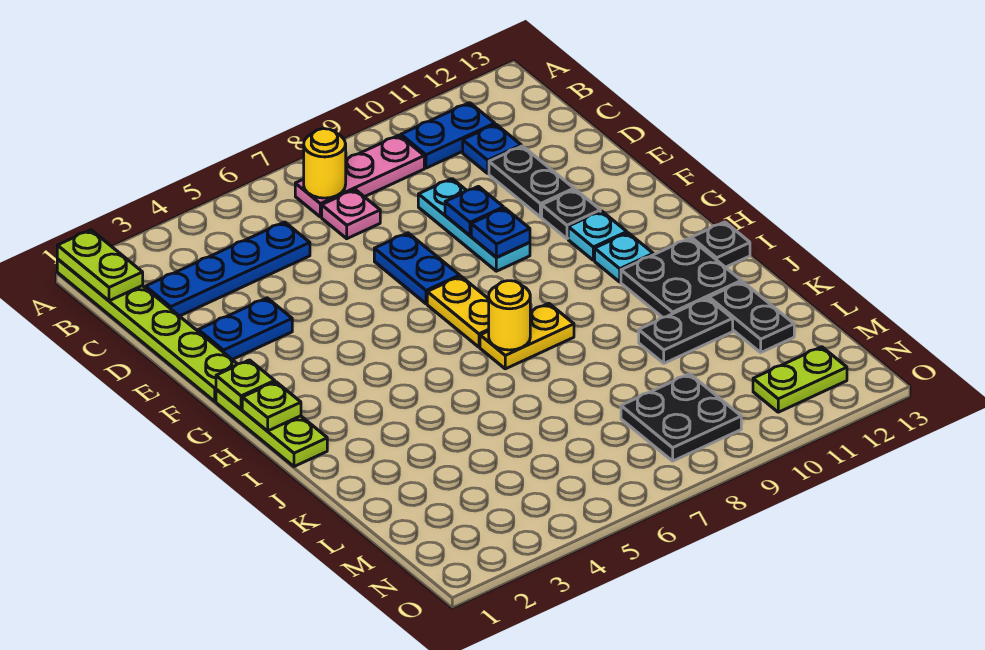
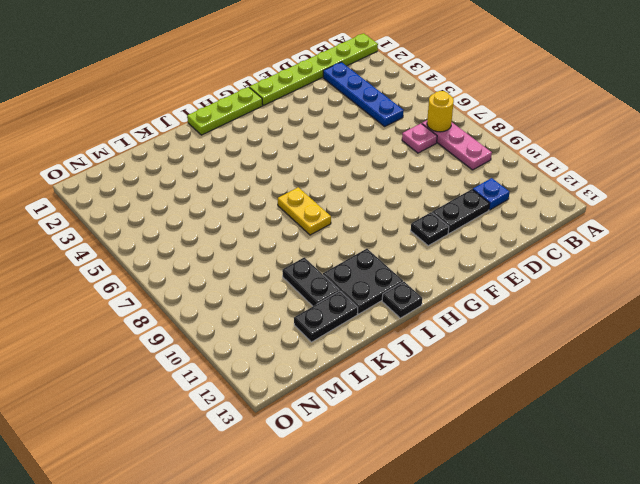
none -> blue 1x2 plate [401,103,495,168]
none -> cyan 1x3 plate [418,179,530,271]
none -> blue 1x2 plate [198,298,292,360]

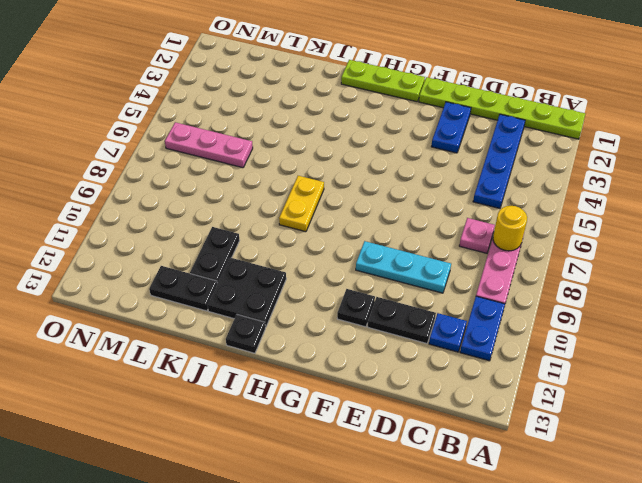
pink 1x3 plate [165,122,253,168] -> none
none -> blue 1x2 plate [374,233,460,304]
none -> yellow 1x2 plate [427,276,489,347]
none -> cyan 1x1 plate [568,211,627,260]

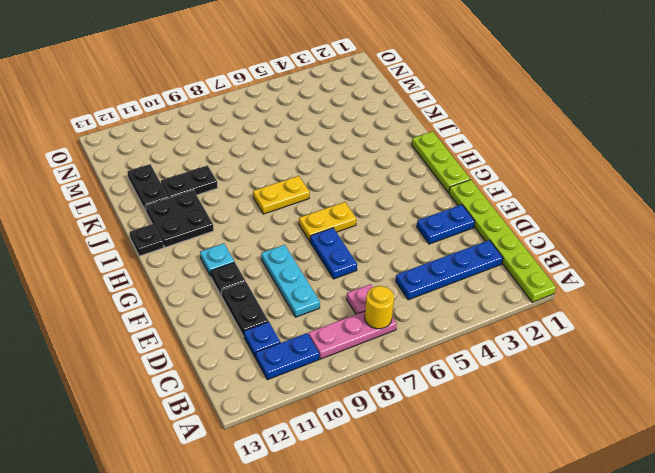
yellow 1x2 plate [299,202,356,241] -> yellow 1x2 plate turned to [427,276,489,347]
none -> cyan 1x1 plate [595,233,653,282]
none -> black 2x2 plate [621,374,741,461]
none -> lime 1x2 plate [753,347,847,412]

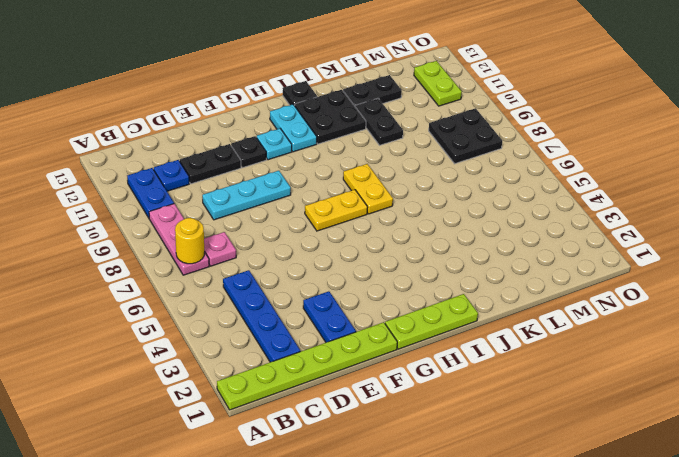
cyan 1x2 plate [270,105,317,152] -> cyan 1x1 plate [595,233,653,282]
none -> blue 1x2 plate [374,233,460,304]
none -> lime 1x2 plate [57,230,143,301]
none -> blue 1x1 plate [445,186,504,236]

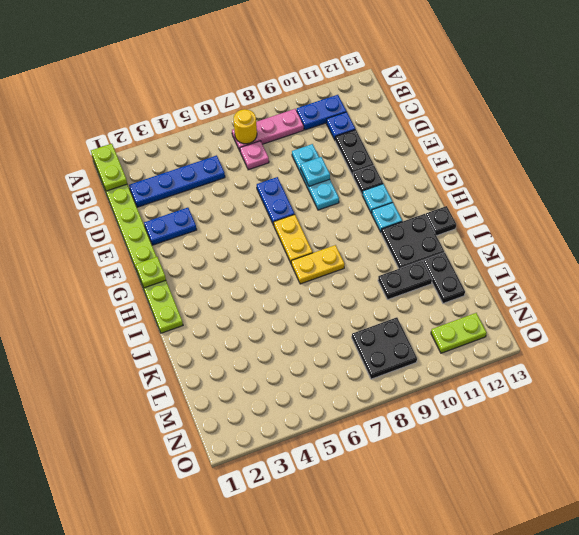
cyan 1x1 plate [301,157,330,186] -> blue 1x1 plate [445,186,504,236]
none -> blue 1x1 plate [471,208,530,258]
none -> lime 1x1 plate [242,382,301,431]
none -> yellow 1x1 round brick [489,281,530,350]

